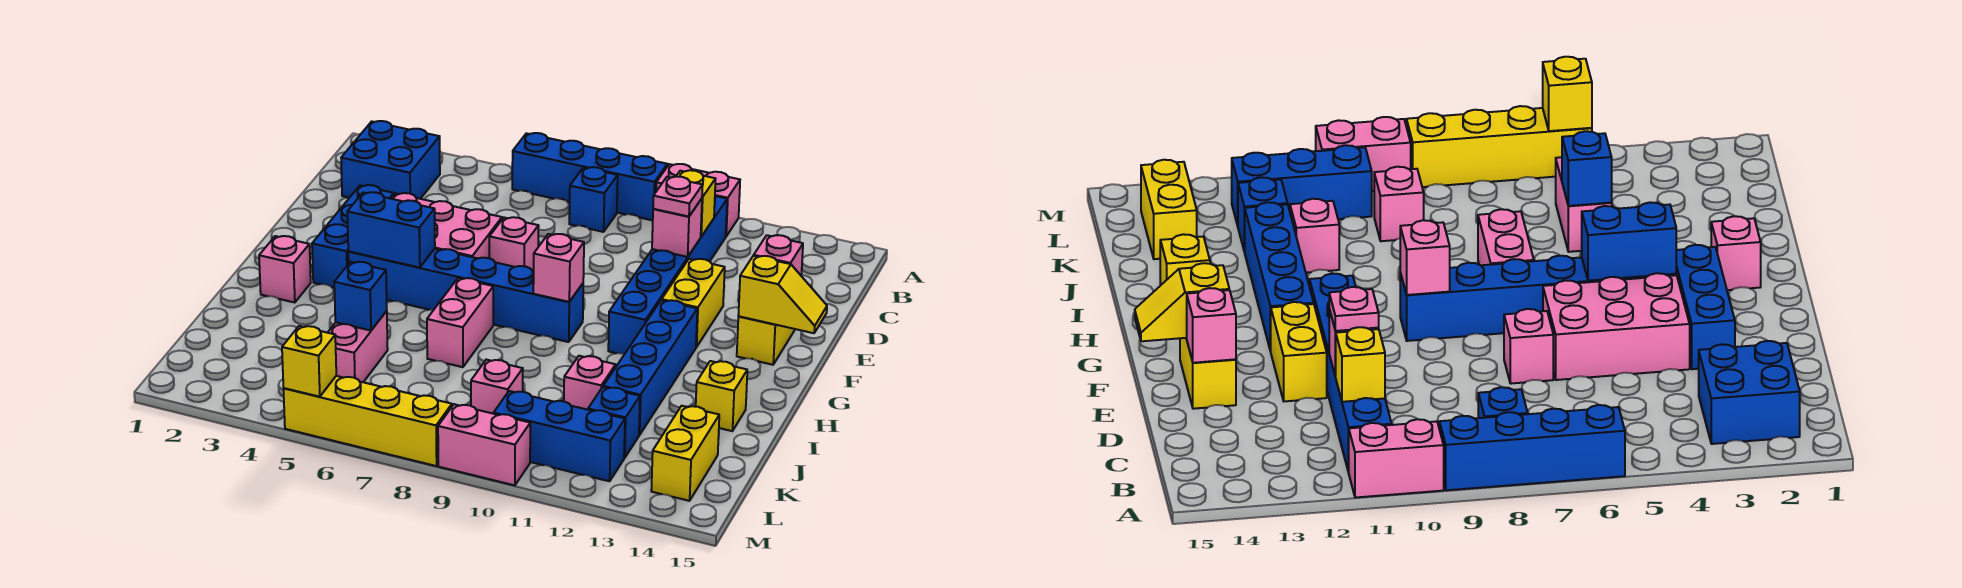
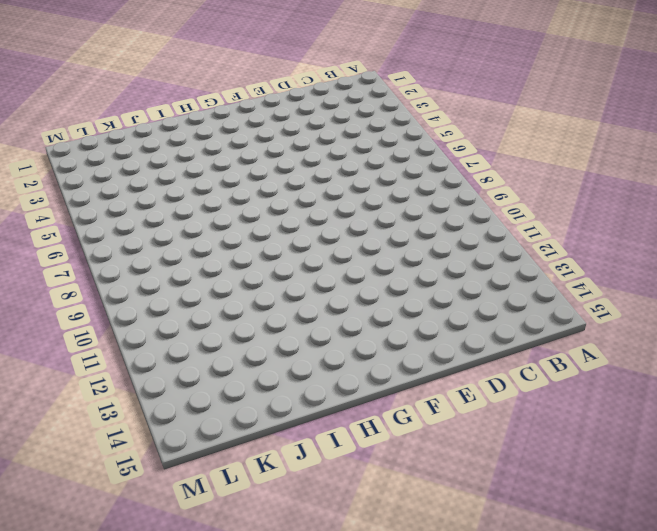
none -> blue 1x4 brick [512,133,667,220]
none -> pink 1x2 brick [656,164,740,236]
none -> blue 2x2 brick [341,121,440,199]
none -> blue 1x1 brick [569,167,618,232]

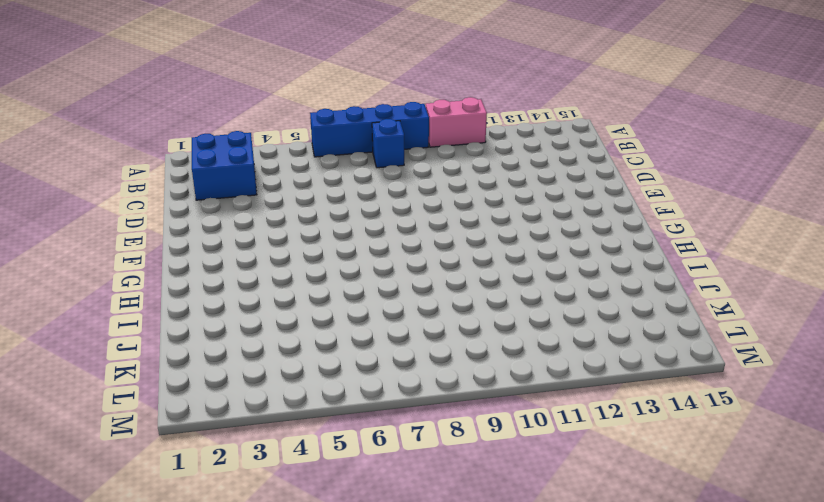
none -> blue 1x6 brick [608,196,727,354]
none -> blue 1x3 brick [312,185,394,287]
none -> pink 2x3 brick [391,193,502,258]
none -> pink 1x1 brick [489,217,539,271]

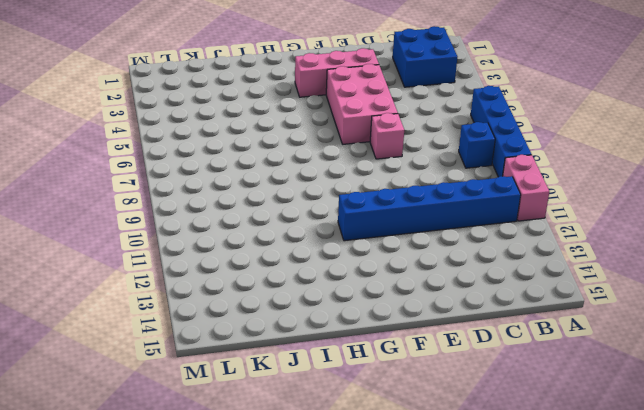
pink 1x3 brick [295,48,379,97] -> blue 1x3 brick [312,185,394,287]
none -> yellow 1x2 brick [662,259,725,347]
none -> yellow 1x2 brick [737,316,795,365]
none -> blue 1x6 brick [348,249,583,342]
none -> blue 1x4 brick [603,300,697,435]

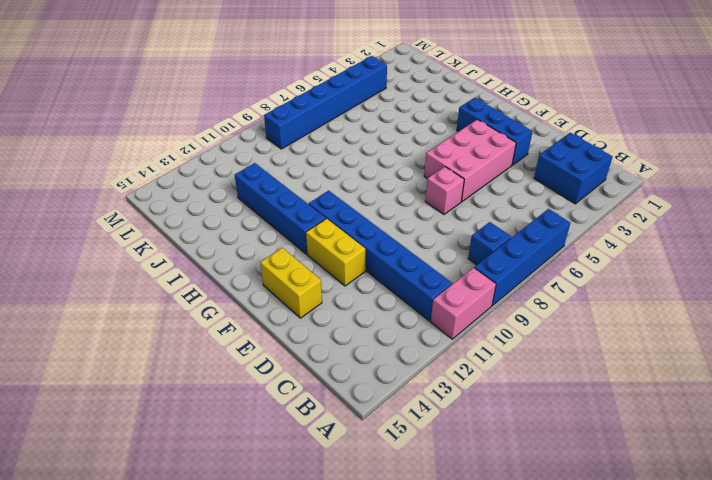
blue 1x6 brick [264,56,387,149] -> blue 1x6 brick moved to [348,249,583,342]
none -> pink 1x1 brick [259,236,311,303]
none -> pink 1x2 brick [427,278,493,367]
none -> yellow 1x1 brick [696,361,747,431]
none -> pink 1x2 brick [328,311,388,382]

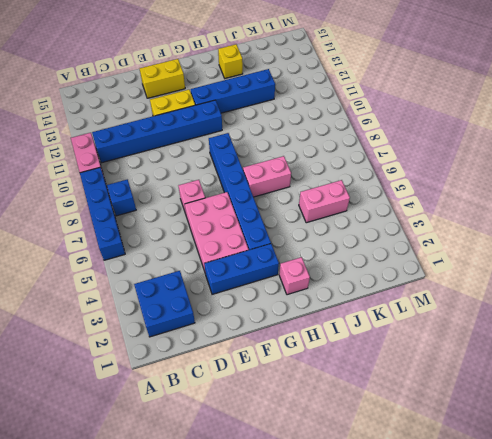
none -> pink 1x1 brick [564,356,616,410]
none -> pink 1x1 brick [471,360,523,414]
none -> blue 1x1 brick [588,387,640,458]
none -> yellow 1x2 brick [651,406,719,501]

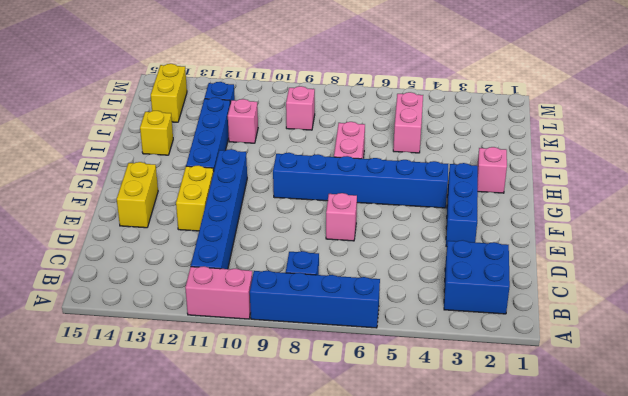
none -> pink 2x3 brick [391,193,502,258]
none -> blue 1x3 brick [494,391,625,481]
none -> yellow 1x4 brick [283,376,452,466]
none -> pink 1x2 brick [438,404,530,485]

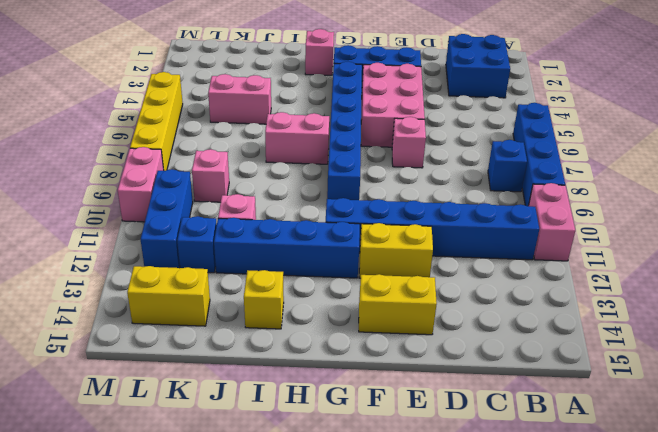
none -> yellow 1x1 brick [677,170,716,236]
none -> pink 1x1 brick [652,199,702,257]
none -> pink 1x1 brick [754,235,803,275]
none -> yellow 1x2 slope [738,256,827,333]

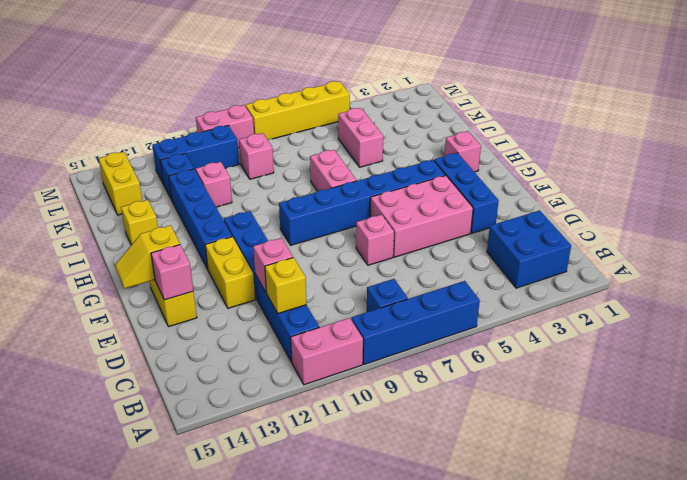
none -> blue 1x2 brick [347,192,435,268]
none -> pink 1x1 brick [533,234,584,302]
none -> blue 1x1 brick [334,262,387,331]
none -> yellow 1x1 brick [282,326,336,397]

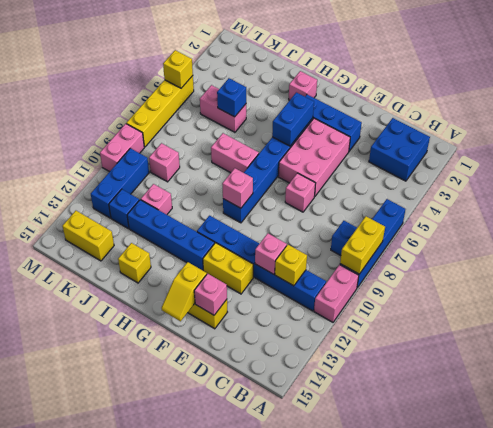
yellow 1x2 brick [340,216,385,274] -> none
none -> pink 1x1 plate [653,176,703,217]

